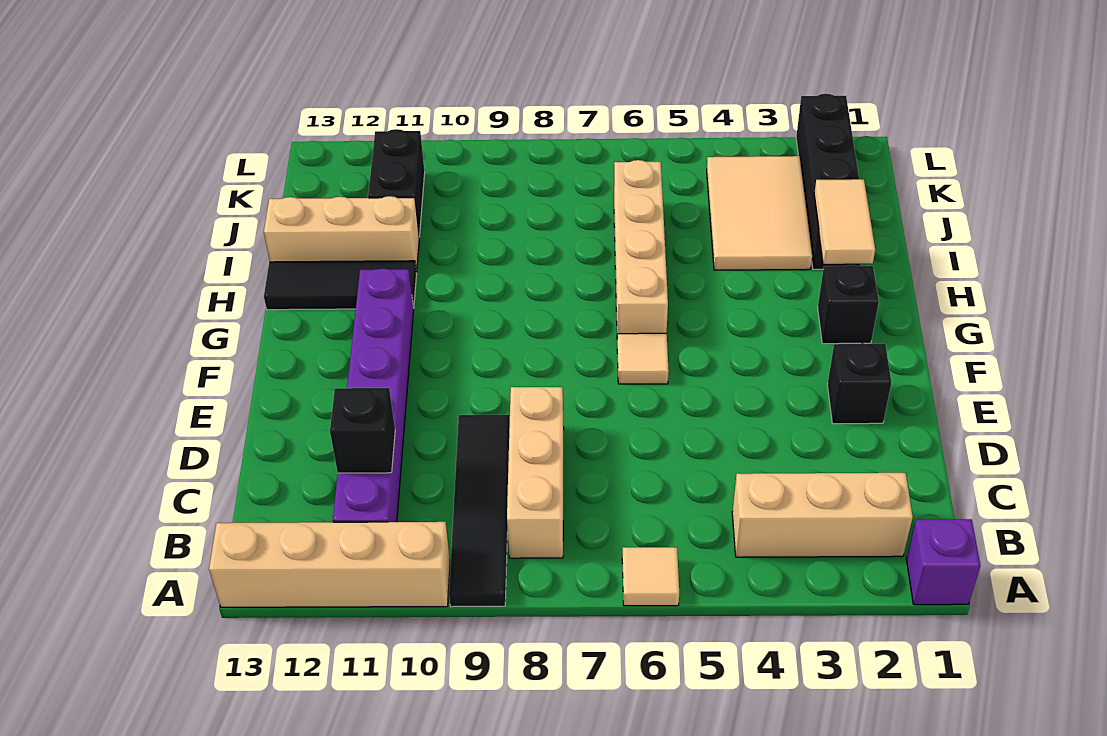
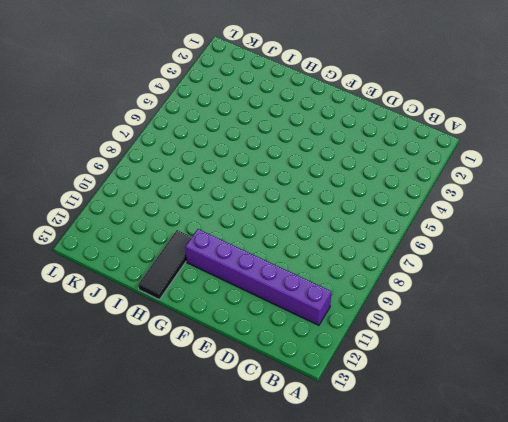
none -> purple 1x1 brick [906,519,980,605]
none -> tan 1x1 tile [622,547,679,606]
none -> black 1x4 tile [449,415,510,607]

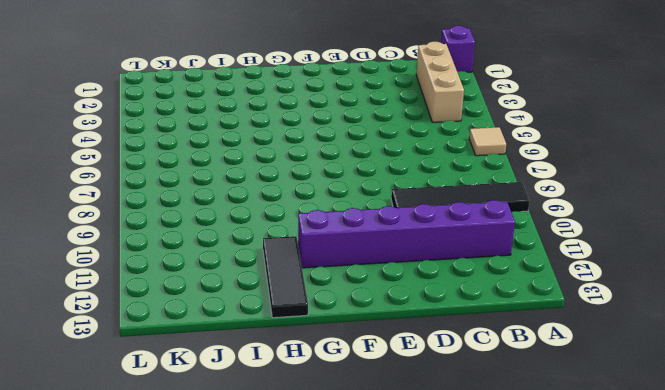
none -> tan 1x4 brick [209,522,450,607]
none -> tan 1x3 brick [507,387,564,558]
none -> black 1x1 brick [827,343,891,424]

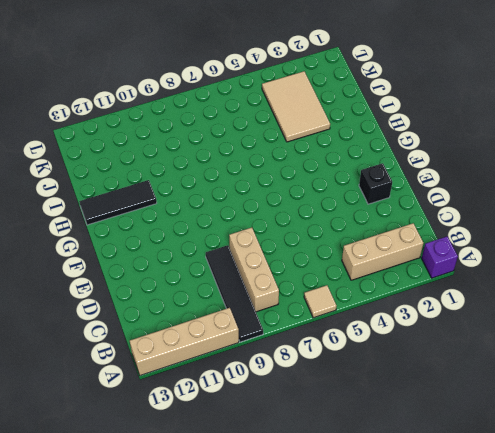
none -> purple 1x6 brick [333,268,414,522]
none -> tan 1x1 tile [617,333,669,384]
none -> black 1x1 brick [818,265,879,344]

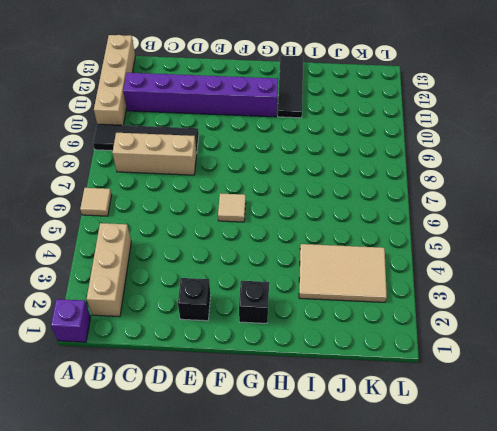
none -> tan 1x4 brick [614,160,668,337]
none -> black 1x4 brick [796,94,861,269]
none -> tan 1x3 brick [264,196,419,272]

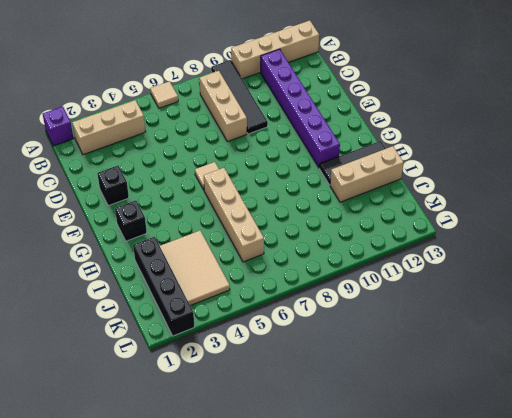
none -> black 1x2 brick [368,129,425,237]
none -> black 1x1 brick [330,388,395,473]
none -> tan 1x2 tile [814,179,875,264]

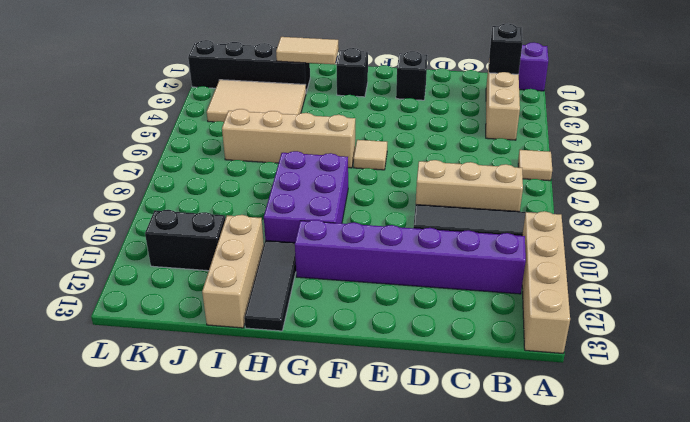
black 1x1 brick [489,24,523,74] -> black 1x1 brick moved to [330,388,395,473]
purple 2x3 brick [264,151,348,243] -> none

